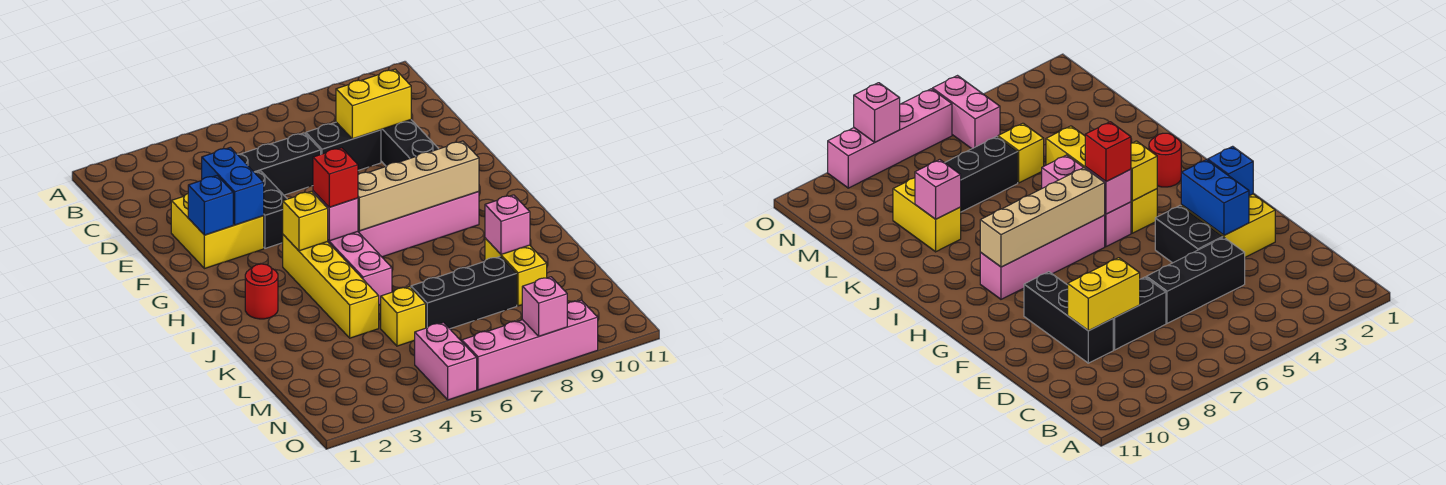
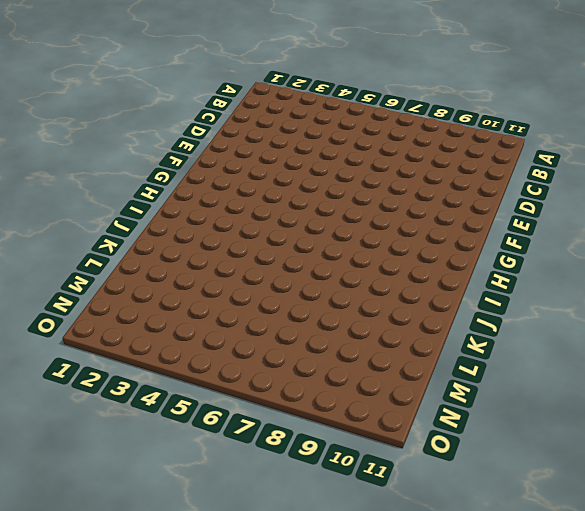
none -> black 1x3 brick [237,133,321,195]
none -> black 1x2 brick [306,122,381,170]
none -> black 1x3 brick [381,120,438,166]

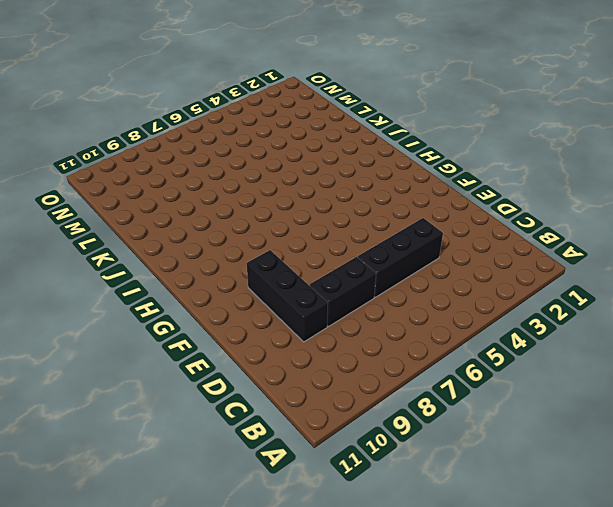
none -> yellow 2x2 brick [171,194,264,269]
none -> black 1x2 brick [254,171,287,248]
none -> yellow 1x4 brick [283,235,379,338]

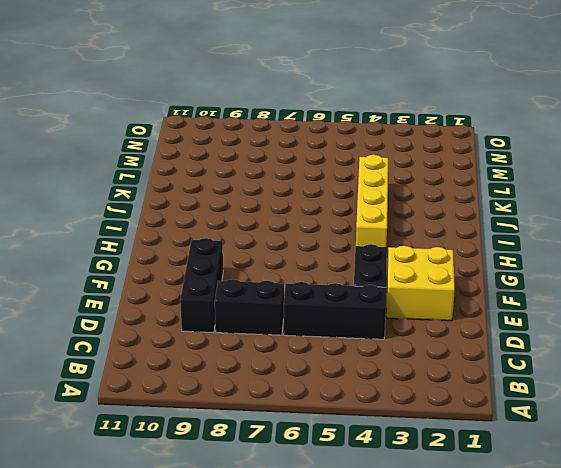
none -> pink 1x3 brick [328,232,392,305]
none -> pink 1x4 brick [358,192,479,257]
none -> red 1x1 round brick [245,264,278,319]

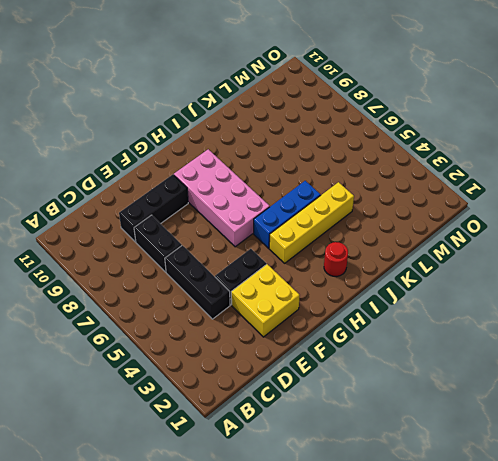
pink 2x4 brick [174,149,270,247] -> pink 1x4 brick [358,192,479,257]
blue 1x3 brick [254,181,321,248] -> pink 1x3 brick [328,232,392,305]
none -> yellow 1x2 brick [485,238,547,306]
none -> yellow 1x1 brick [381,287,426,346]
none -> black 1x3 brick [411,256,517,329]

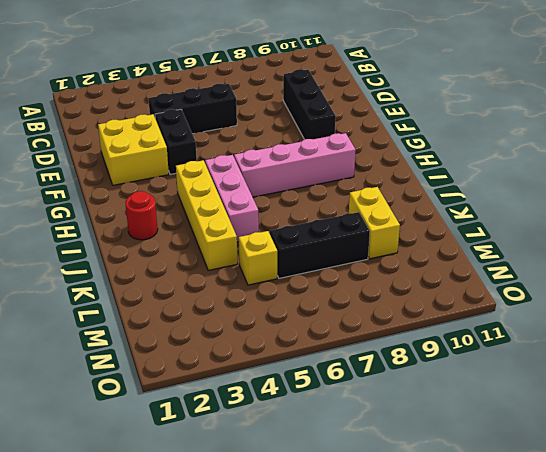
none -> black 1x2 brick [306,122,381,170]
none -> pink 1x2 brick [415,322,477,400]
none -> pink 1x4 brick [462,300,598,390]

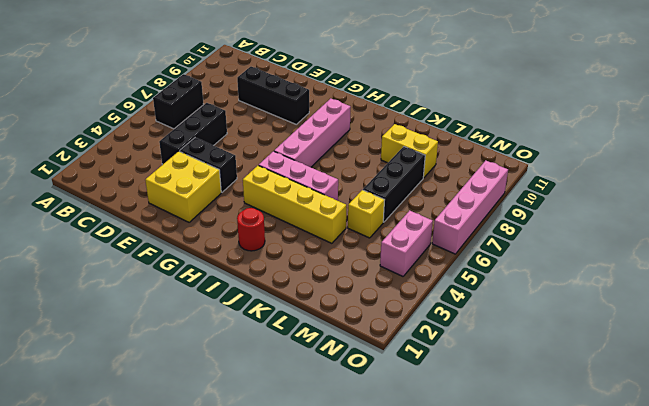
black 1x2 brick [153,74,204,129] -> black 1x2 brick moved to [306,122,381,170]
pink 1x2 brick [380,210,433,276] -> pink 1x2 brick turned to [415,322,477,400]
none -> yellow 1x2 brick [336,69,411,139]
none -> blue 1x2 brick [202,147,264,225]
none -> blue 1x1 brick [188,176,233,235]

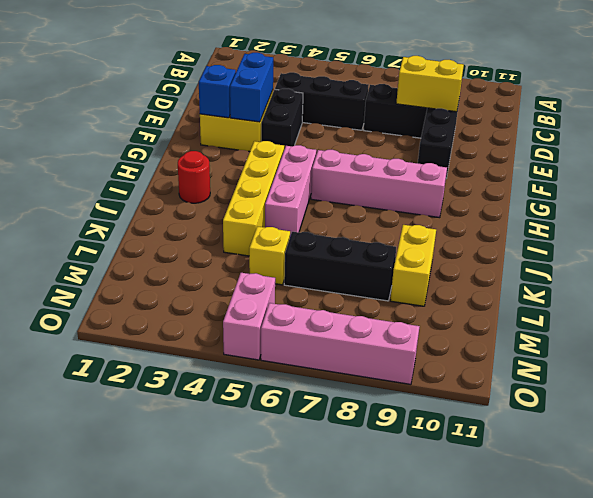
none -> yellow 1x1 brick [283,191,328,251]
none -> pink 1x1 brick [313,191,358,241]
none -> tan 1x4 brick [358,141,479,231]

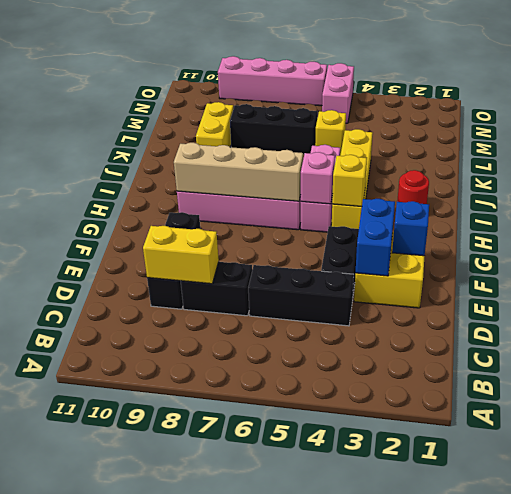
none -> pink 1x1 brick [485,195,530,254]
none -> pink 1x1 brick [522,277,567,336]
none -> red 1x1 brick [313,148,358,207]

